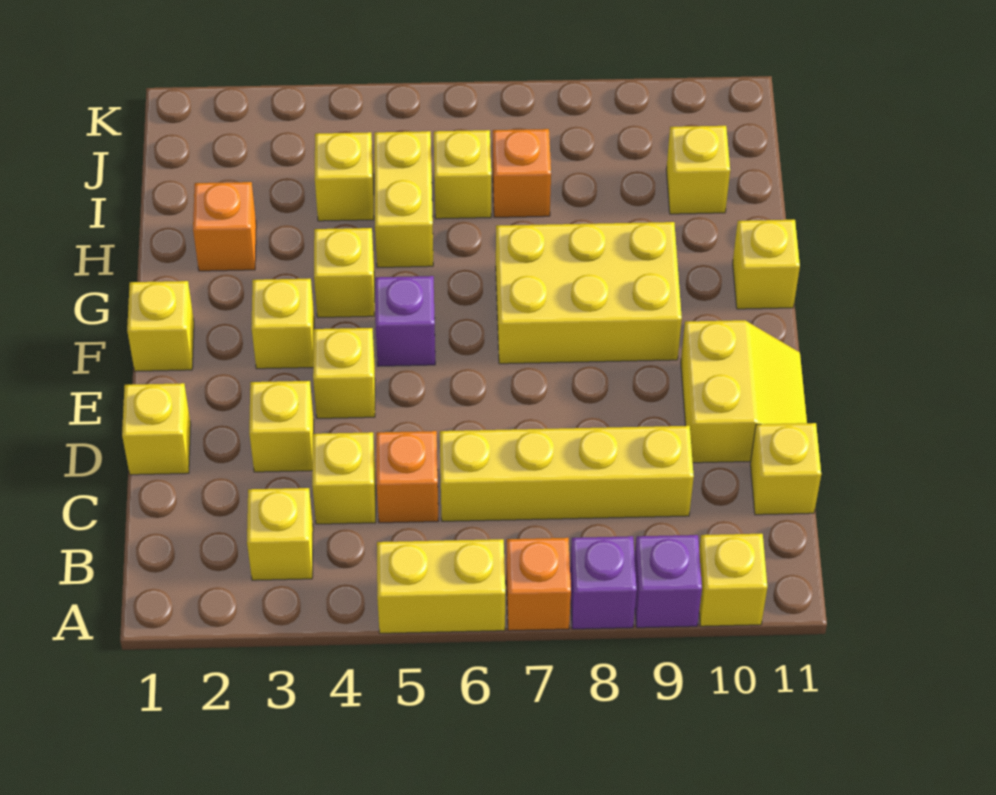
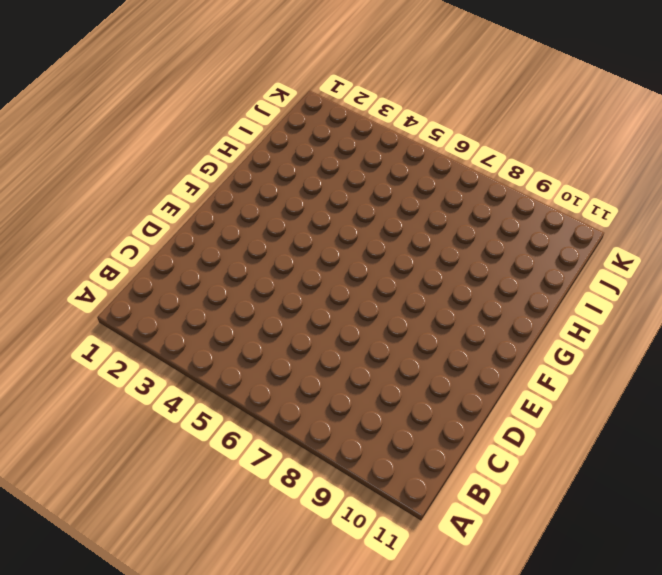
none -> yellow 1x2 brick [377,539,505,633]
none -> orange 1x1 brick [506,538,571,631]
none -> purple 1x1 brick [570,536,637,629]

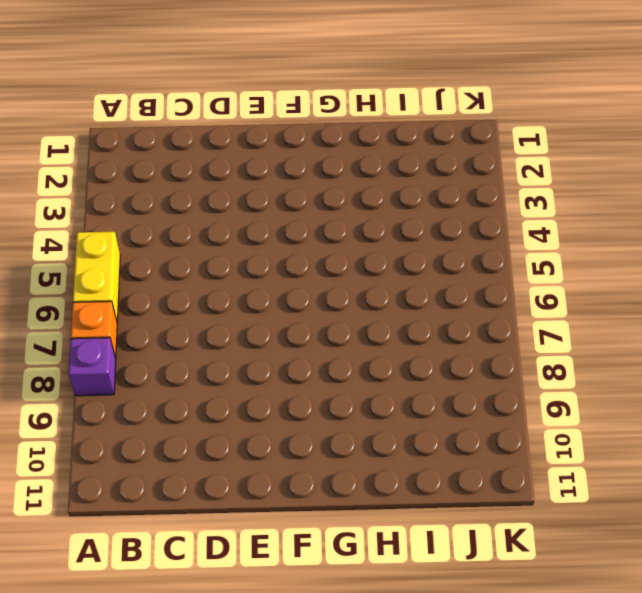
none -> purple 1x1 brick [635,535,702,628]
none -> yellow 1x1 brick [699,534,767,626]
none -> yellow 1x1 brick [247,488,313,580]

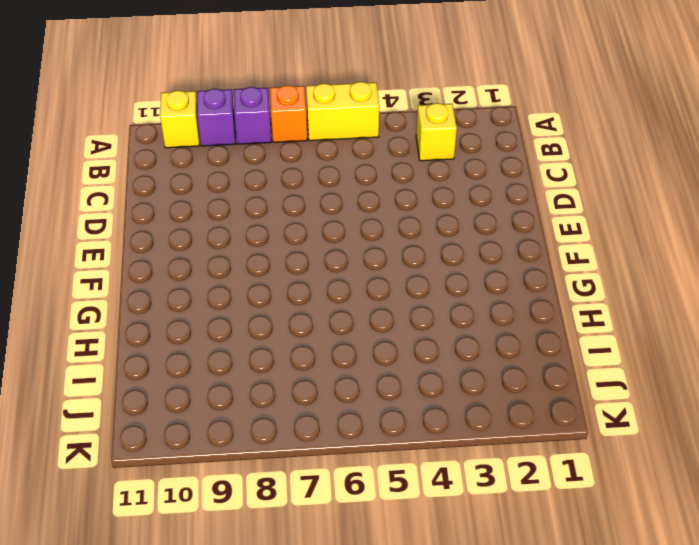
none -> yellow 1x1 brick [312,432,376,524]
none -> orange 1x1 brick [376,431,439,523]
none -> yellow 1x4 brick [440,426,694,521]

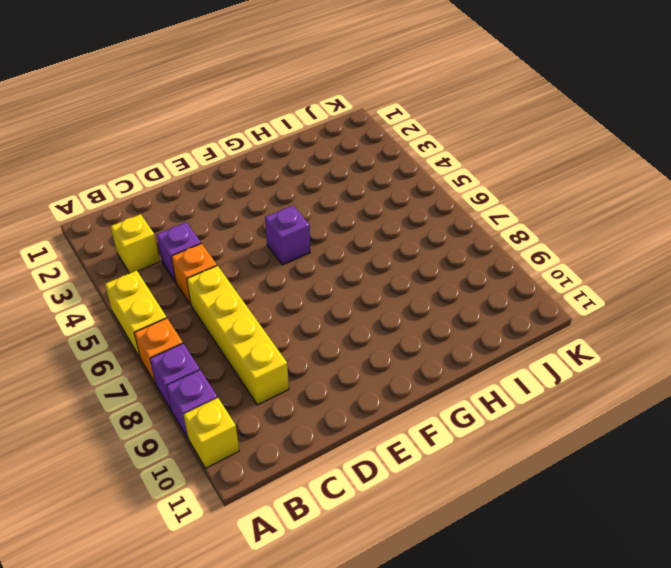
purple 1x1 brick [157,222,201,282] -> yellow 1x1 brick [312,432,376,524]
none -> yellow 1x1 brick [750,423,821,515]
none -> yellow 1x1 brick [122,383,191,475]
none -> yellow 1x1 brick [249,381,314,472]

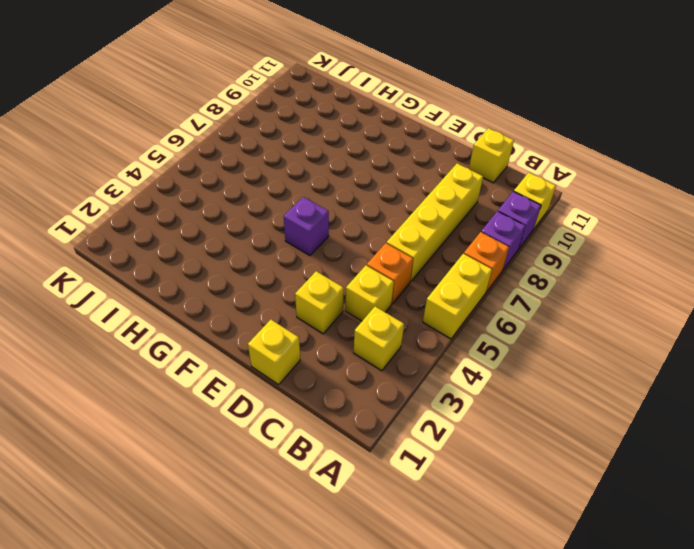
none -> yellow 2x2 slope [681,320,807,463]
none -> yellow 1x1 brick [313,328,375,418]
none -> yellow 1x1 brick [127,281,194,371]

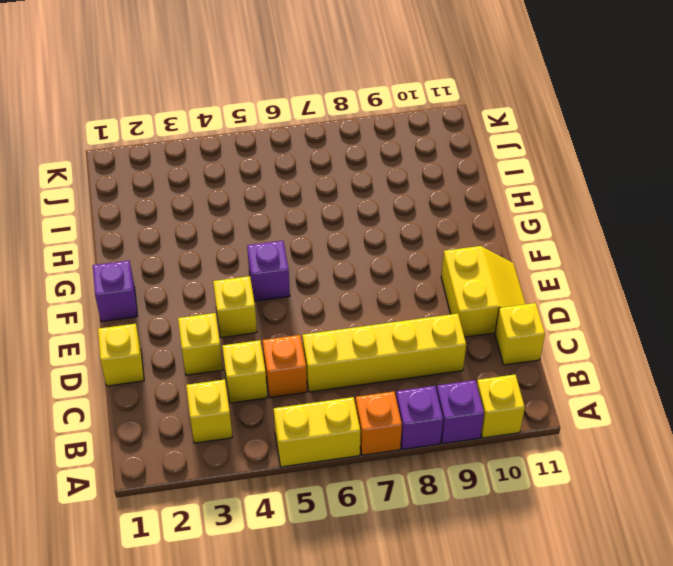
purple 1x1 brick [93,261,138,322] -> yellow 1x1 brick [127,281,194,371]
none -> yellow 1x1 brick [251,279,314,369]
none -> yellow 2x3 brick [496,222,682,364]
none -> yellow 1x1 brick [314,228,374,317]

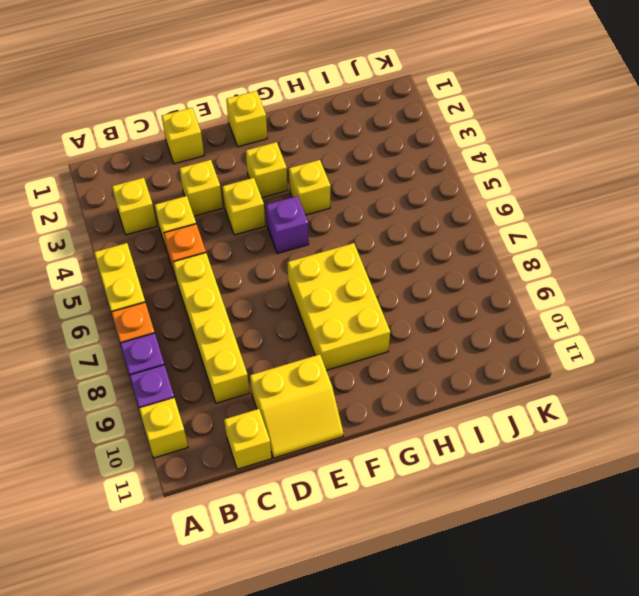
none -> yellow 1x1 brick [733,220,800,309]
none -> orange 1x1 brick [193,182,256,271]
none -> yellow 1x2 brick [374,131,433,268]

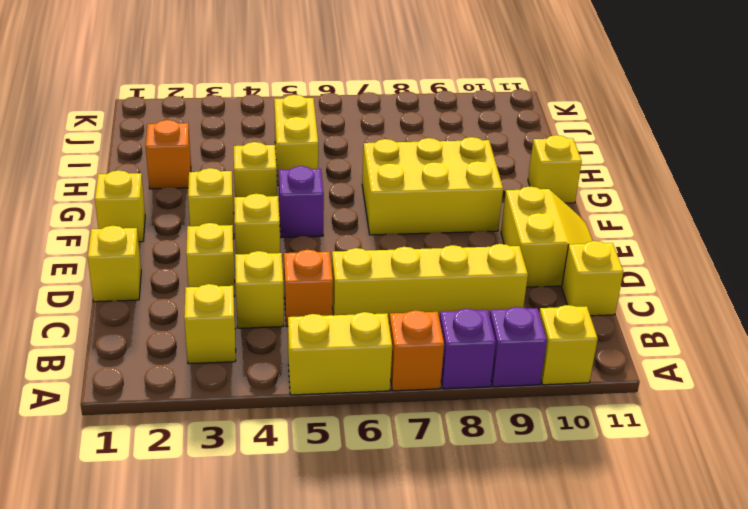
none -> yellow 1x1 brick [315,132,374,221]
none -> yellow 1x1 brick [434,130,491,219]
none -> orange 1x1 brick [493,129,551,217]

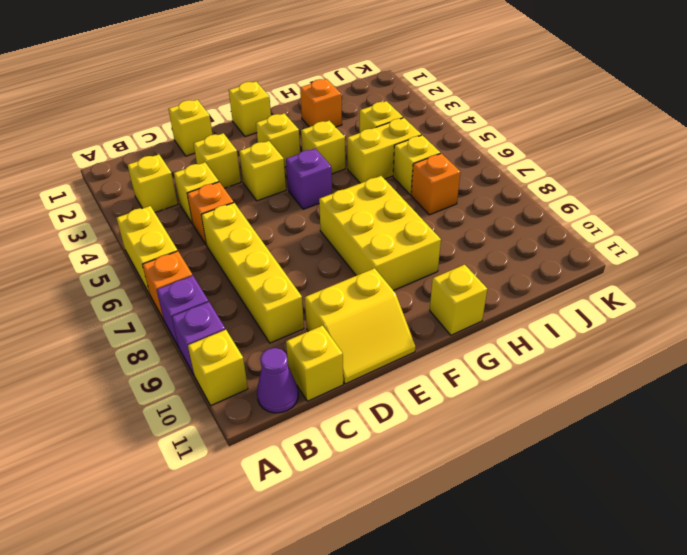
purple 1x1 cone [257,348,298,413] -> none
none -> yellow 1x1 brick [666,126,730,214]

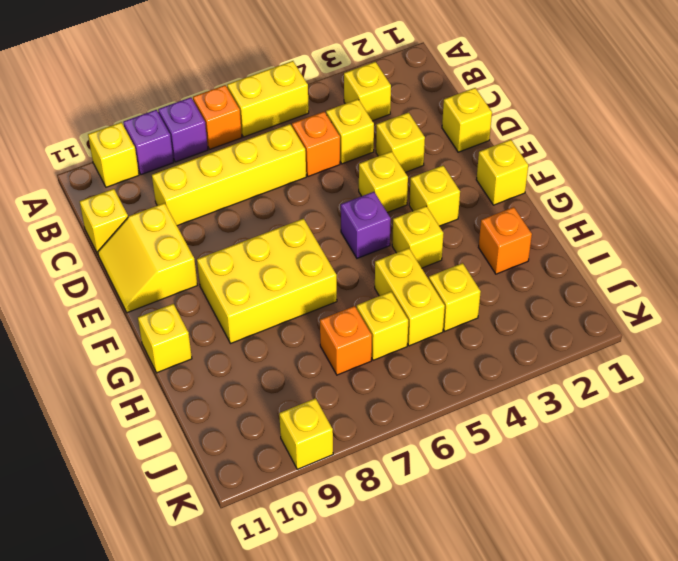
yellow 1x1 brick [279,398,333,469] -> yellow 1x1 brick moved to [666,126,730,214]

